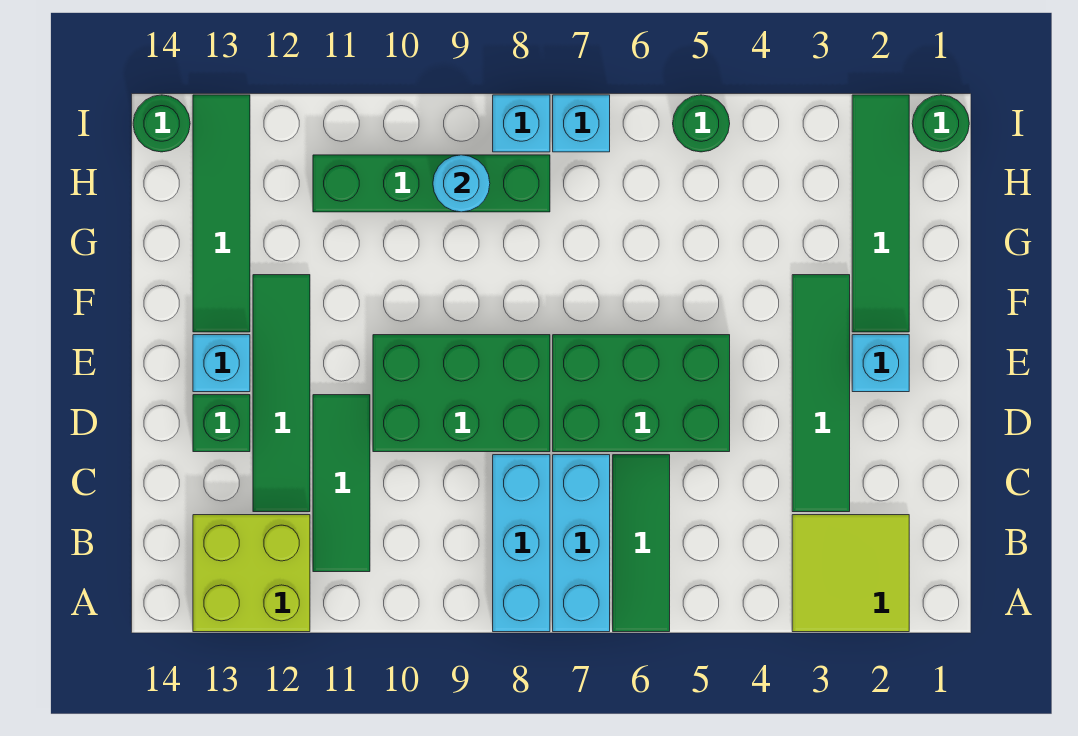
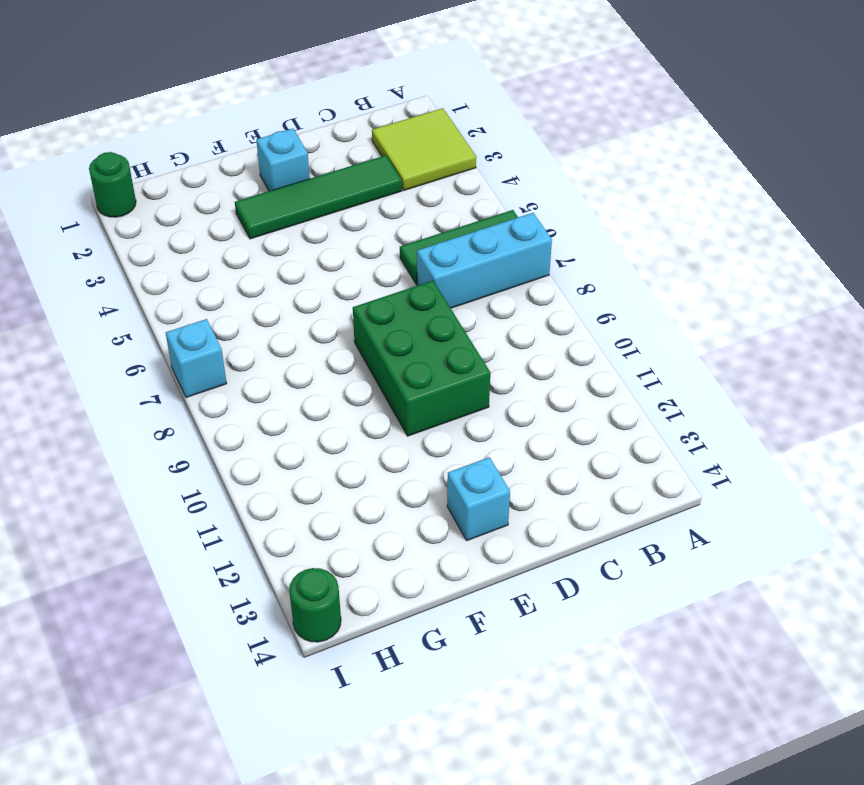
none -> cyan 1x3 brick [493,455,550,632]
none -> lime 2x2 brick [193,515,310,632]
none -> green 1x3 tile [313,395,370,572]

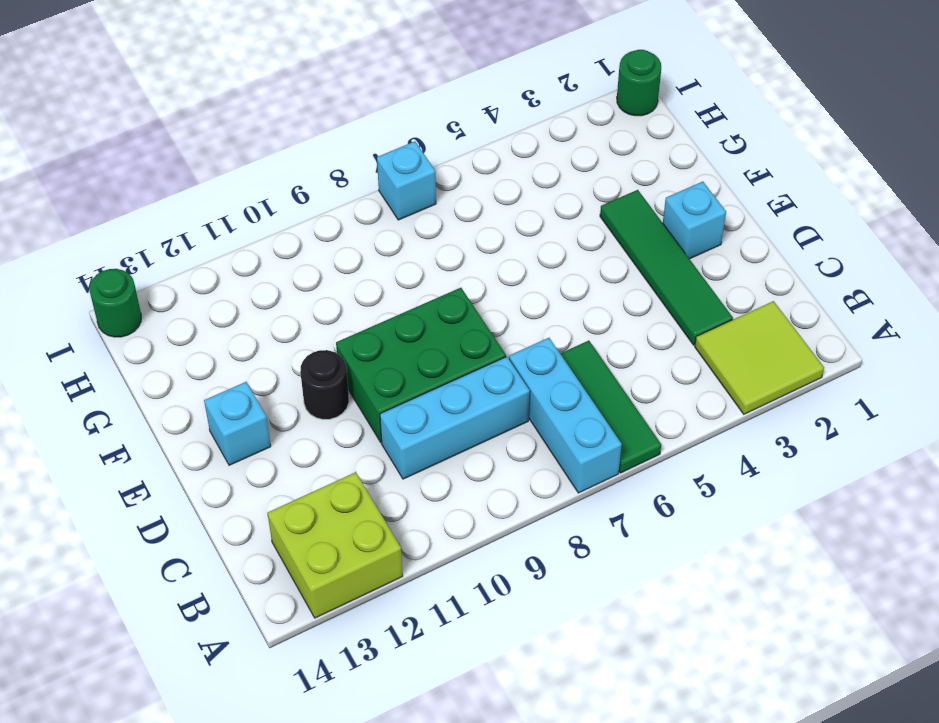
cyan 1x3 brick [380,357,530,479] -> cyan 1x3 brick turned to [493,455,550,632]
black 1x1 round brick [300,350,349,419] -> none
none -> green 1x3 tile [313,395,370,572]
none -> green 1x4 tile [253,275,310,512]
none -> green 2x3 brick [553,335,730,452]

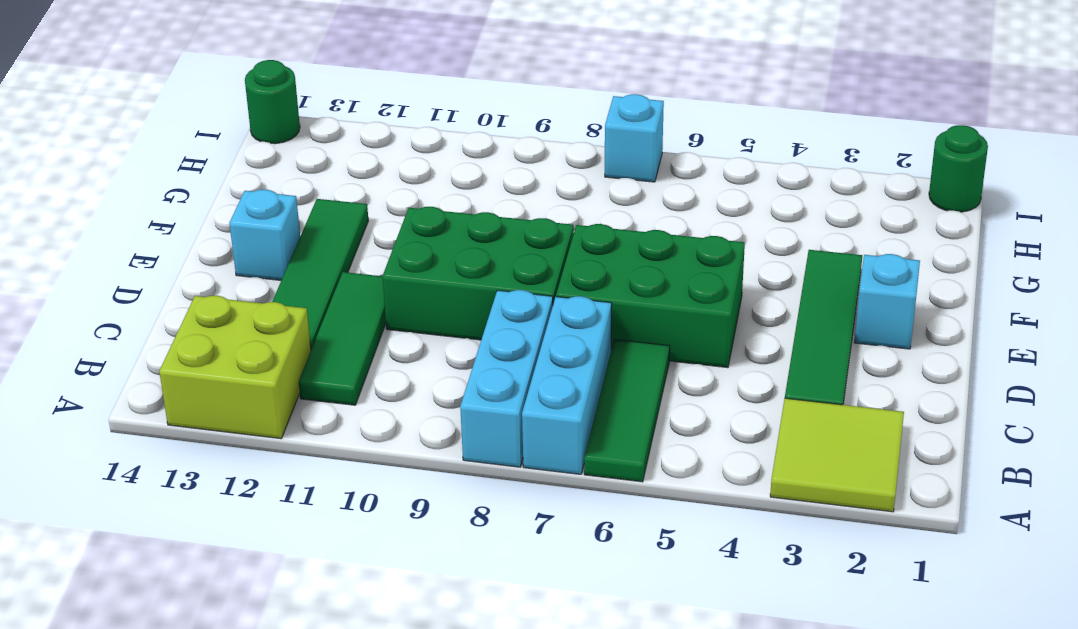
none -> green 1x1 brick [193,395,250,452]
none -> green 1x4 tile [852,95,909,332]
none -> green 1x4 tile [193,95,250,332]

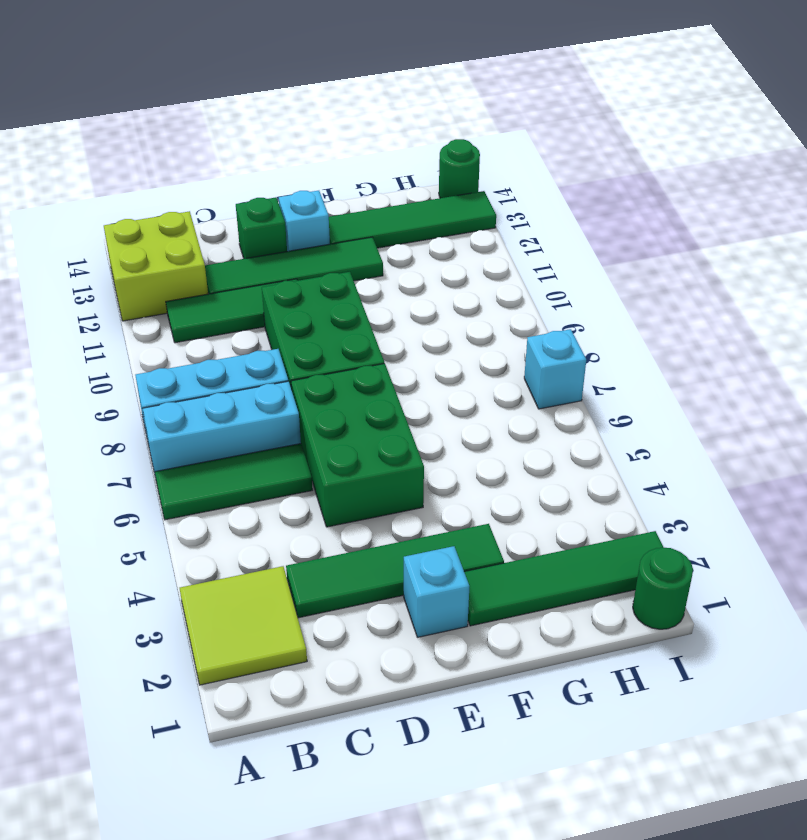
none -> green 1x4 brick [313,155,550,212]
none -> green 1x1 round brick [673,95,730,152]
none -> cyan 1x1 brick [493,95,550,152]

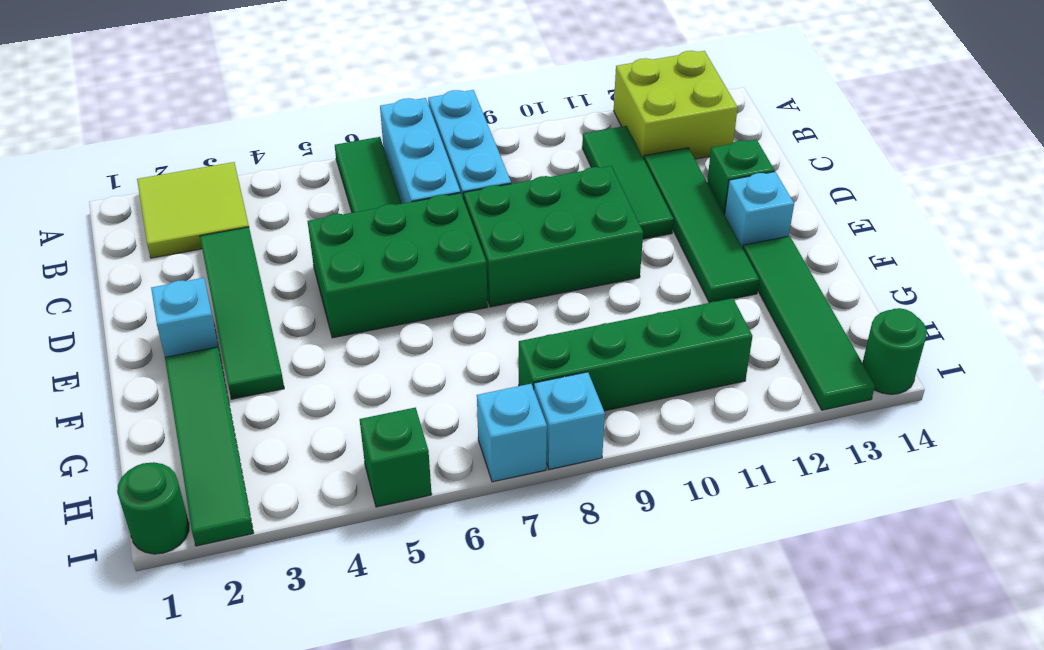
green 1x1 brick [360,408,432,507] -> green 1x1 round brick [673,95,730,152]
none -> cyan 1x1 round brick [433,155,490,212]

